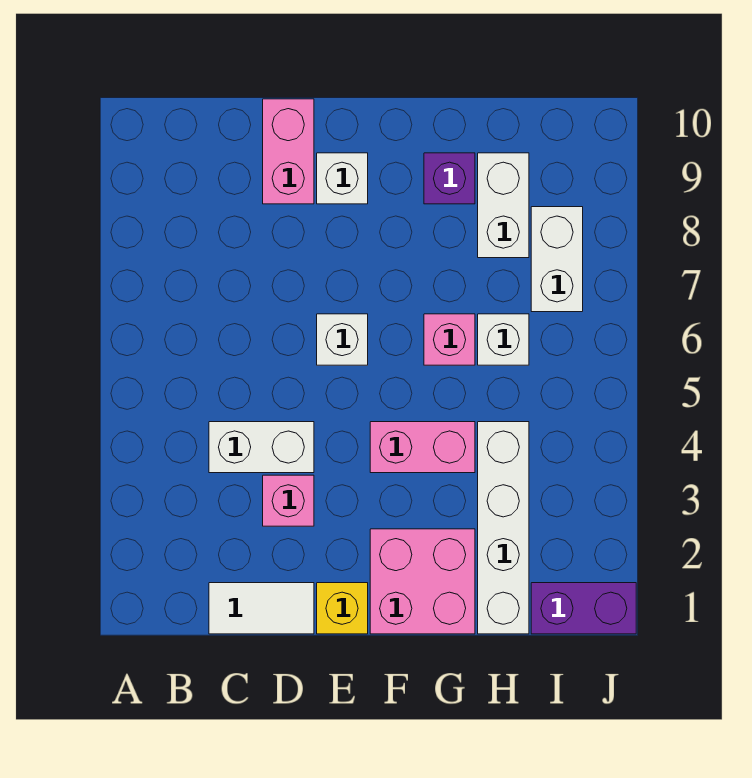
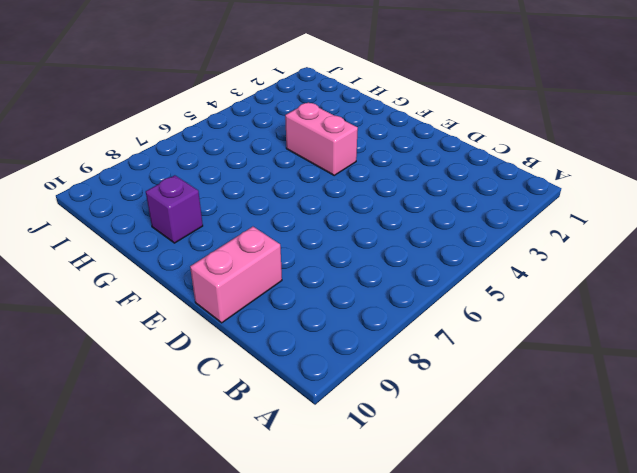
none -> white 1x2 tile [209,583,314,634]
none -> white 1x2 brick [209,422,314,473]
none -> pink 1x1 brick [263,475,314,526]

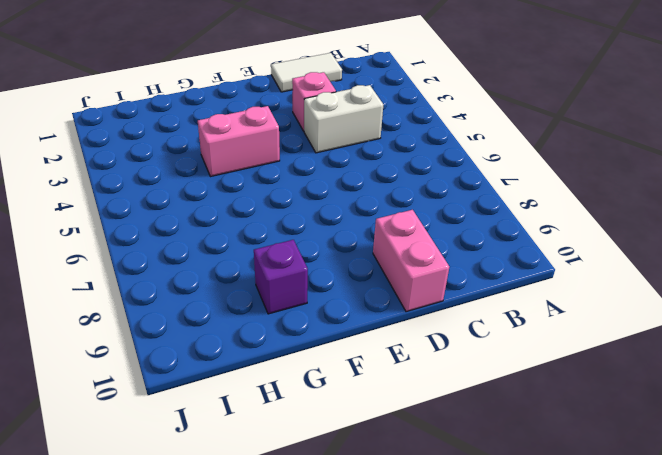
none -> yellow 1x1 brick [317,583,368,634]
none -> white 1x1 brick [317,314,368,365]
none -> white 1x1 brick [317,153,368,204]

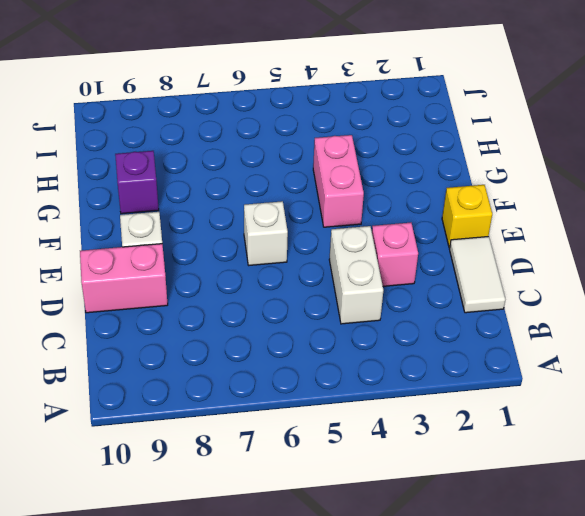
none -> pink 2x2 brick [370,529,475,634]
none -> pink 1x1 brick [424,314,475,365]
none -> white 1x4 brick [478,422,529,634]

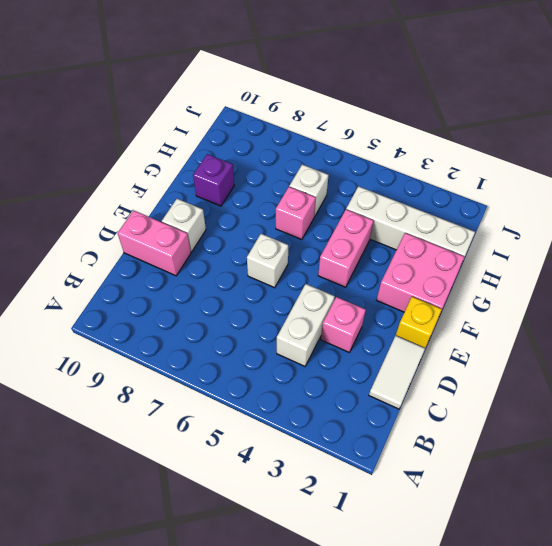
none -> white 1x2 brick [478,153,529,258]
none -> purple 1x2 brick [531,583,636,634]
none -> white 1x2 brick [531,207,583,312]

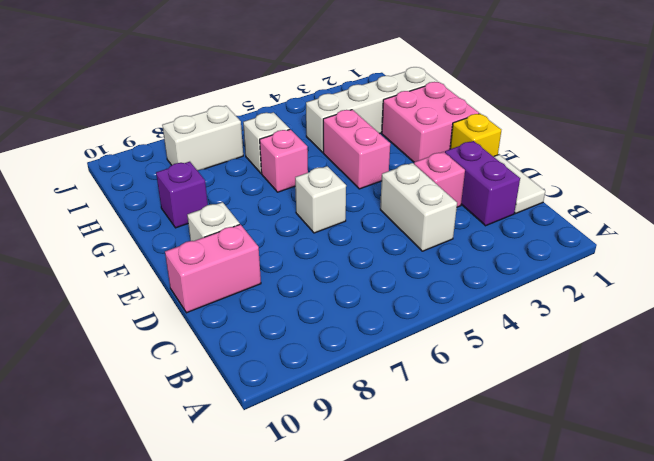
purple 1x2 brick [445,141,520,226] -> purple 1x2 brick moved to [531,583,636,634]
none -> white 1x2 brick [478,153,529,258]

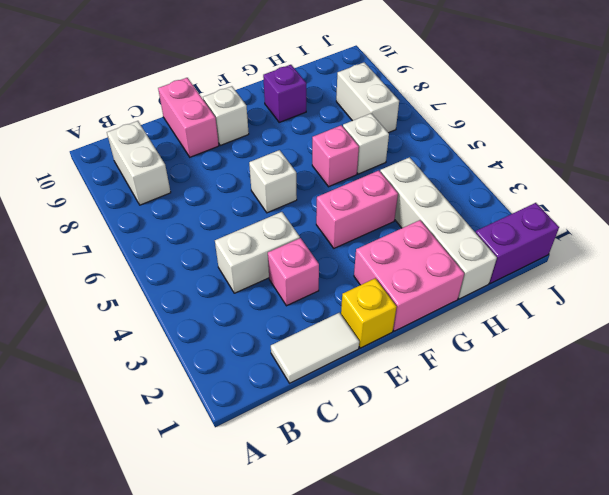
white 1x2 brick [107,121,171,205] -> white 1x2 brick moved to [478,153,529,258]

